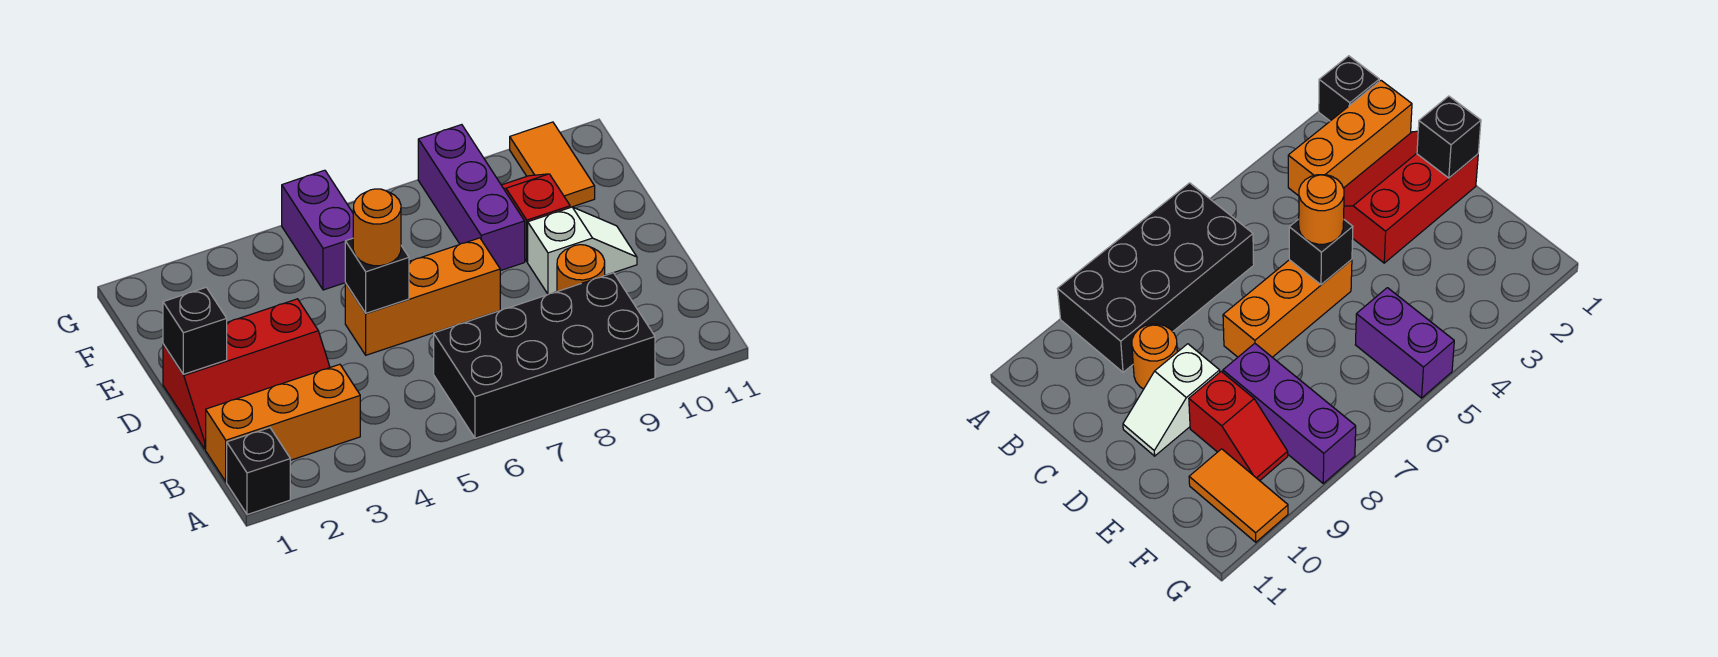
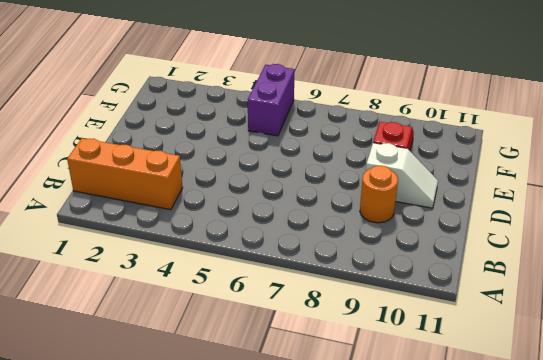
none -> black 1x1 brick [227,428,290,515]
none -> black 2x4 brick [434,273,655,438]
none -> red 2x3 slope [163,299,330,449]

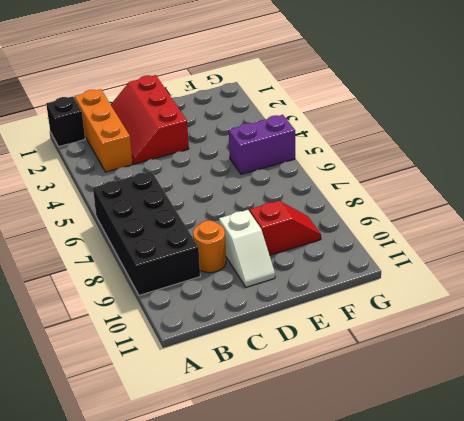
none -> orange 1x3 brick [345,238,500,355]
none -> purple 1x3 brick [418,125,525,271]
none -> orange 1x2 tile [510,122,595,207]

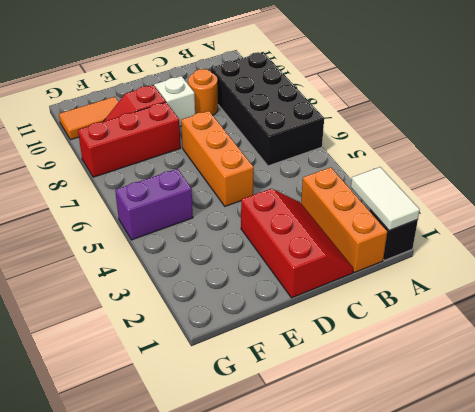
white 1x2 tile [351,167,420,231] -> none
red 1x3 brick [78,102,181,177] -> purple 1x3 brick [418,125,525,271]
none -> black 1x1 brick [163,287,227,374]
none -> black 1x1 brick [345,238,409,313]
none -> orange 1x1 round brick [353,189,401,266]

